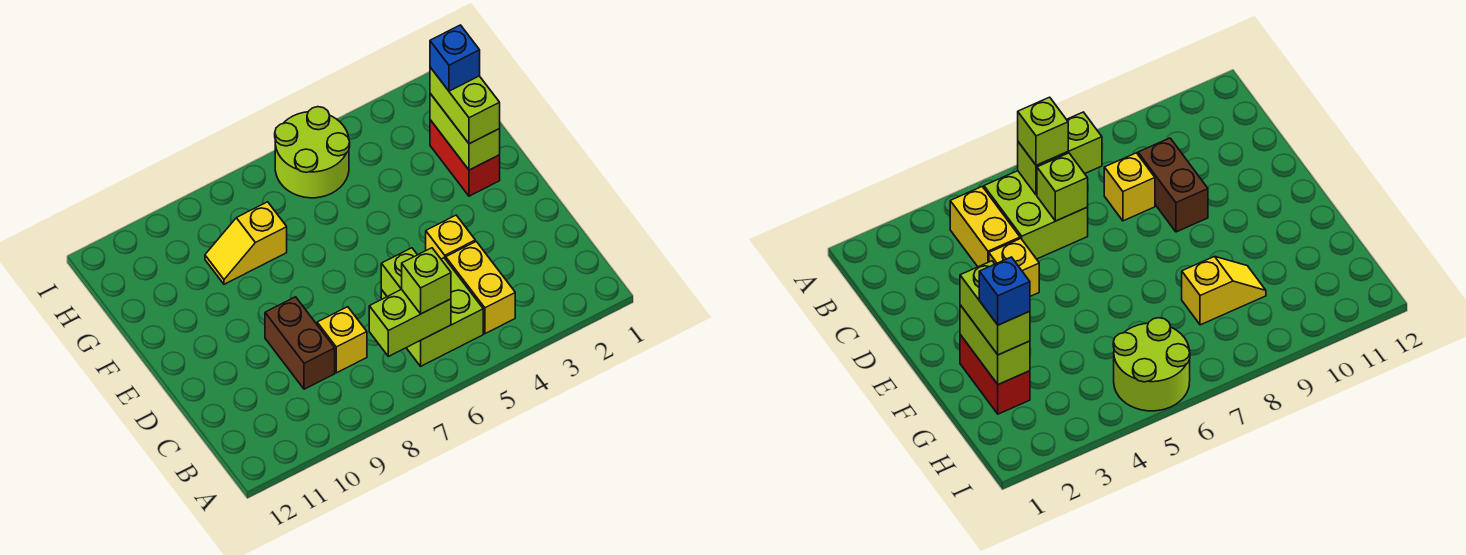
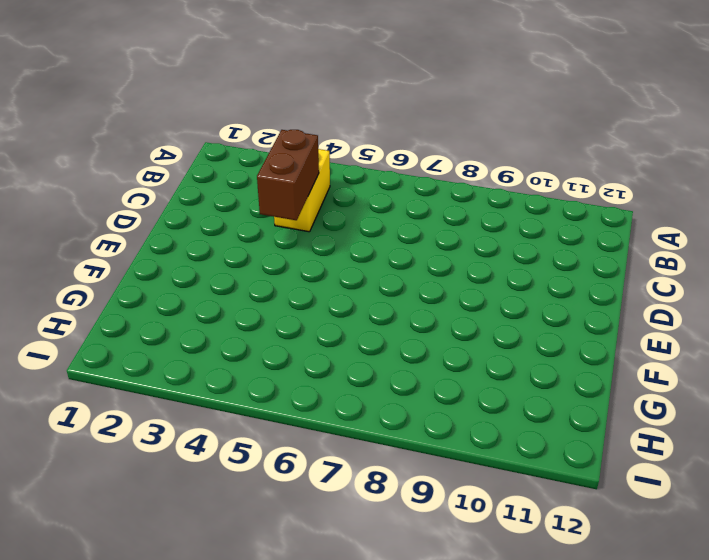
brown 1x2 brick [257,130,319,220] -> brown 1x2 brick moved to [265,297,335,389]
none -> lime 2x2 brick [381,258,483,366]
none -> yellow 1x1 brick [317,307,367,373]
none -> yellow 1x1 brick [426,215,475,259]

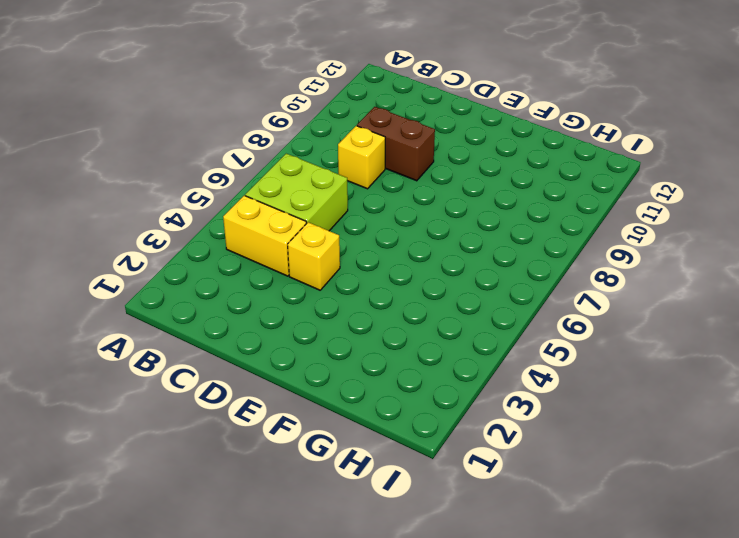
none -> red 1x2 brick [430,120,500,196]
none -> yellow 1x2 slope [205,202,287,284]
none -> lime 2x2 round brick [275,107,350,198]

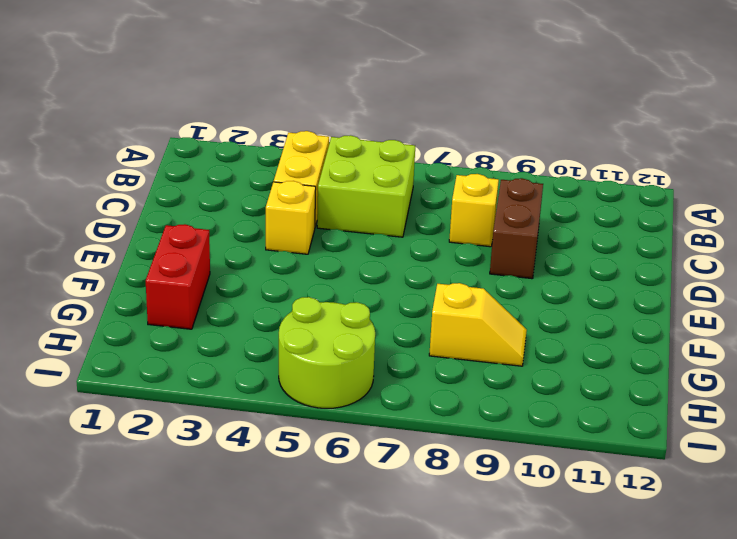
none -> lime 1x2 brick [369,289,451,357]
none -> lime 1x1 brick [381,248,417,297]
none -> lime 1x2 brick [430,94,500,170]

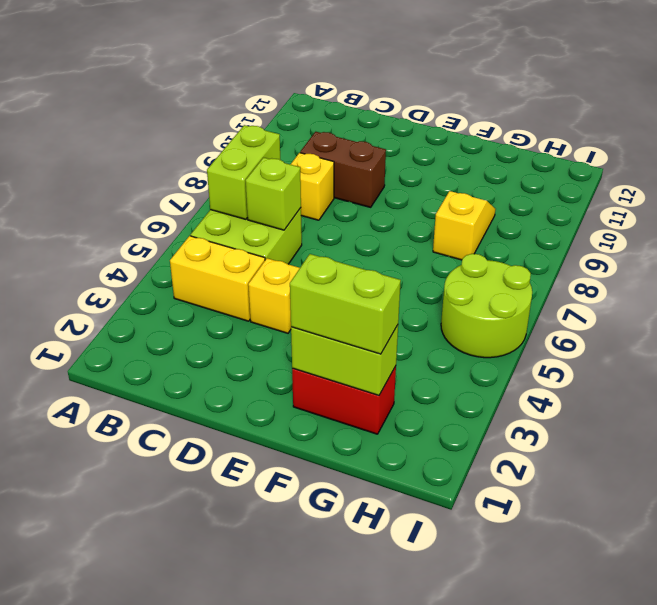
none -> lime 1x1 brick [402,248,451,314]
none -> blue 1x1 brick [430,25,480,91]

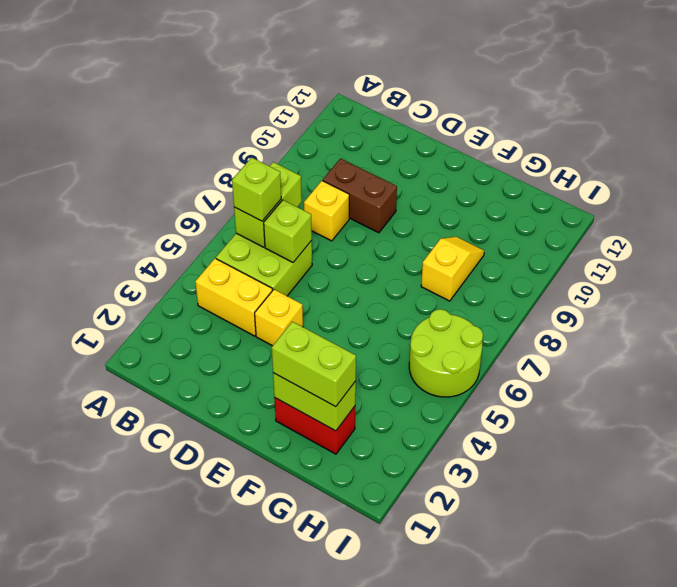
none -> blue 1x1 brick [430,25,480,91]

